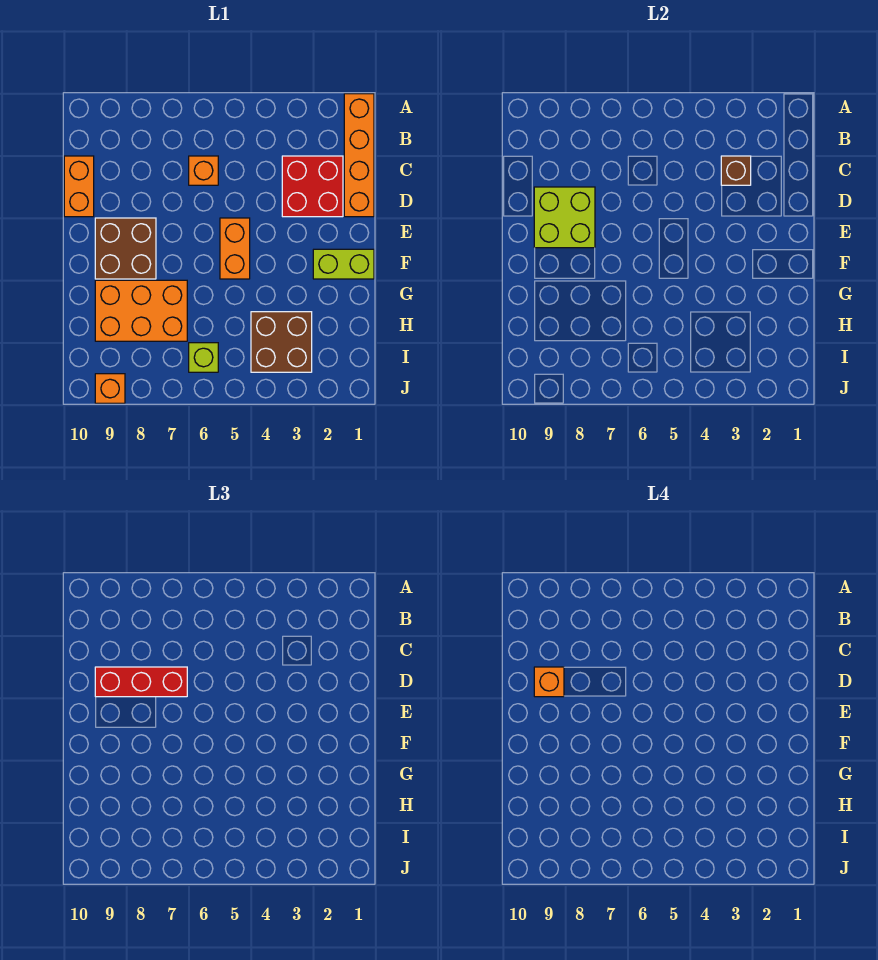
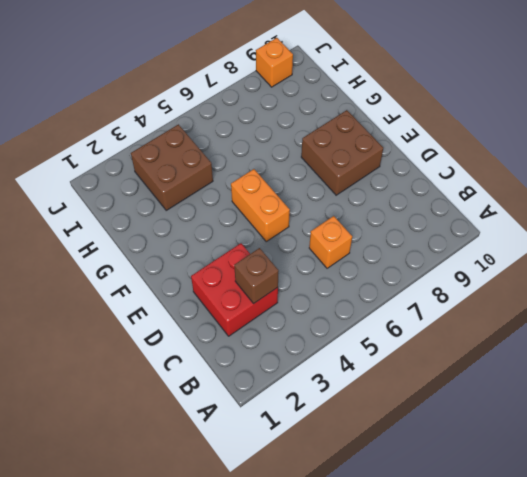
none -> orange 1x4 brick [344,94,374,217]
none -> orange 1x2 brick [64,156,94,217]
none -> lime 1x2 brick [313,249,374,279]

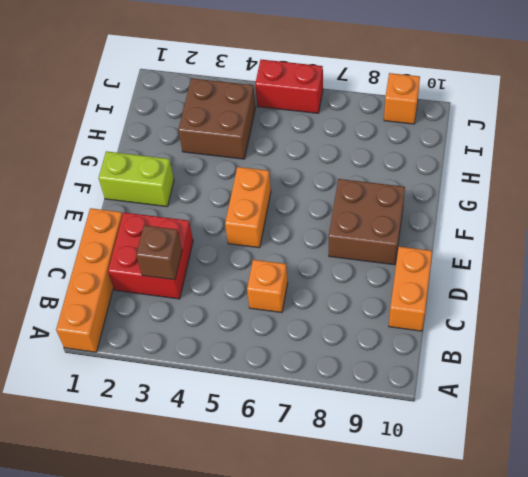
red 1x2 brick [255,60,323,113] -> none
none -> orange 2x3 brick [95,280,187,341]
none -> lime 1x1 brick [189,343,218,372]
none -> lime 2x2 brick [534,187,595,248]

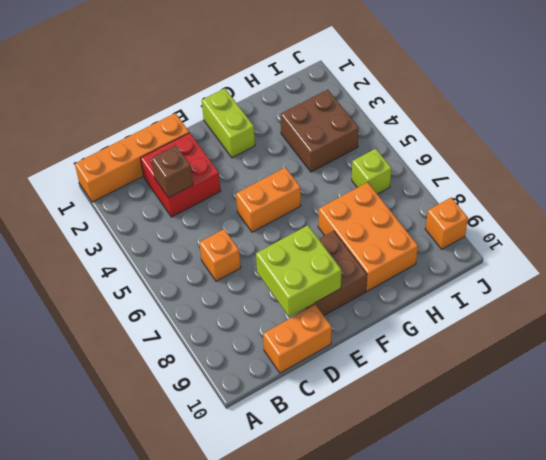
none -> red 1x3 brick [95,667,187,697]
none -> orange 1x1 brick [534,667,564,697]

